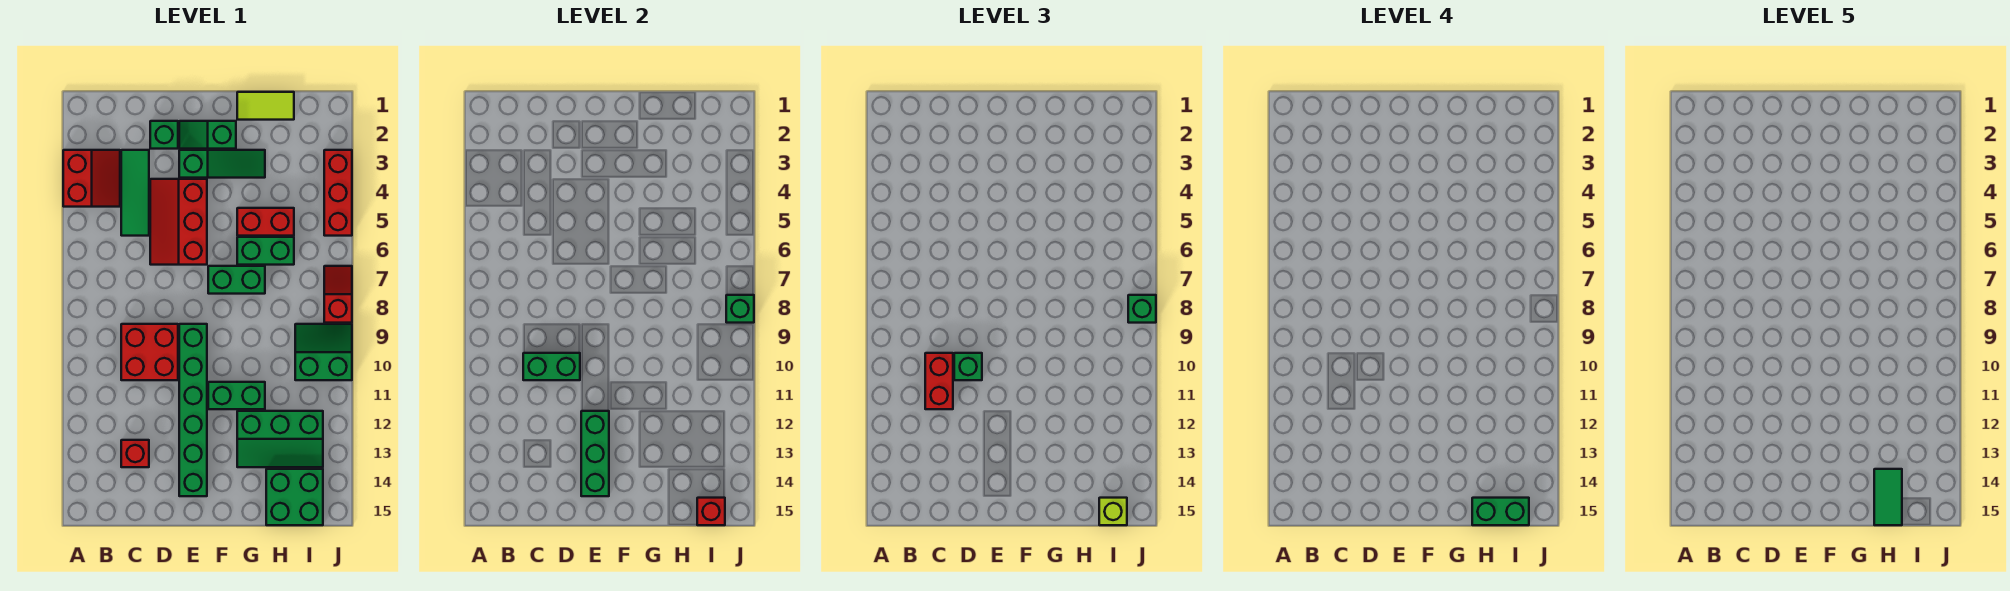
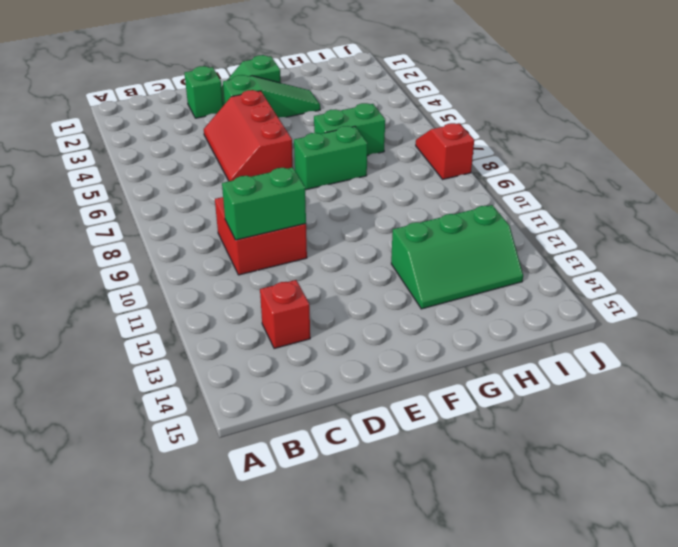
none -> red 2x2 slope [63,150,120,207]
none -> green 1x3 tile [121,150,149,236]
none -> green 1x6 brick [179,324,207,496]

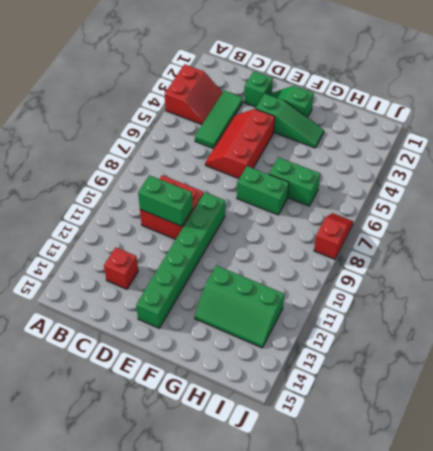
none -> green 1x2 brick [208,382,265,409]
none -> lime 1x2 tile [237,92,294,120]
none -> red 1x2 brick [237,208,294,236]

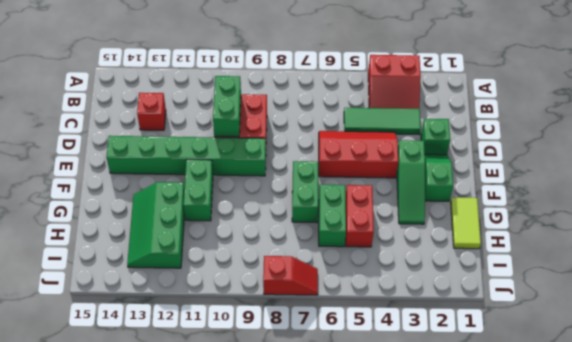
none -> green 2x2 brick [266,469,323,525]
none -> green 2x2 slope [295,324,352,380]
none -> red 1x3 brick [324,150,352,236]

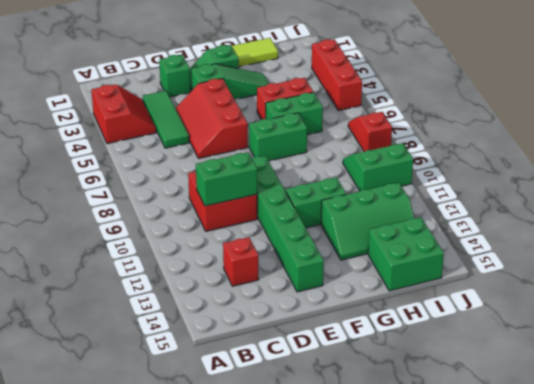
none -> green 1x3 brick [581,411,609,496]
none -> red 1x1 brick [697,498,725,525]
none -> green 1x1 brick [726,295,754,323]

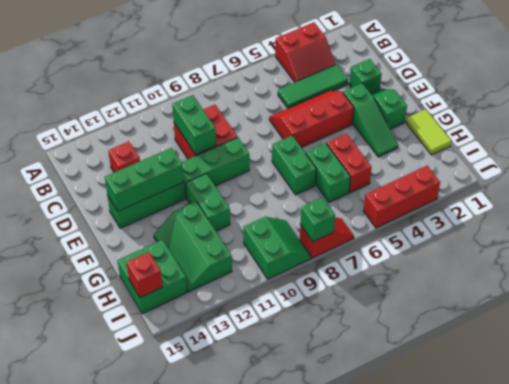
none -> red 1x2 brick [925,353,953,409]
none -> green 1x1 brick [954,353,982,380]
none -> lime 1x1 brick [1099,498,1127,525]

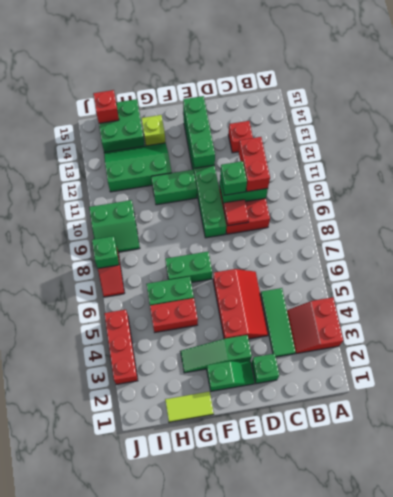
red 1x1 tile [224,200,249,226] -> none
lime 1x1 brick [141,115,165,146] -> lime 1x1 brick moved to [1099,498,1127,525]
none -> green 1x1 brick [1128,295,1156,323]
none -> green 1x2 brick [1472,498,1529,525]
none -> green 1x2 tile [1874,469,1902,525]

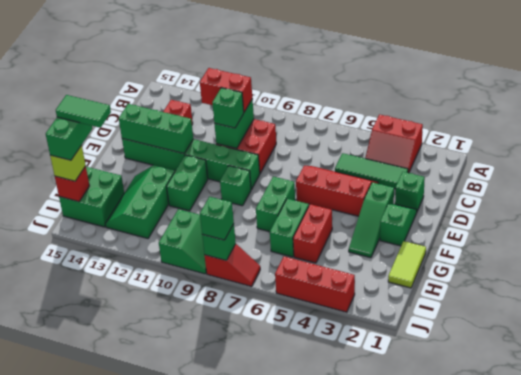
green 1x1 brick [220,166,251,206] -> none

